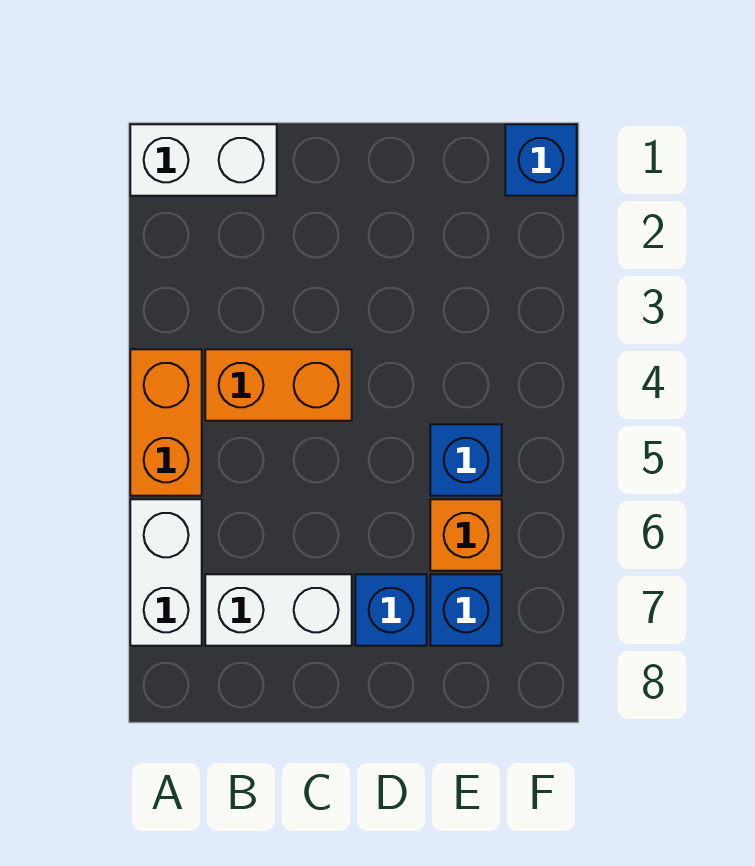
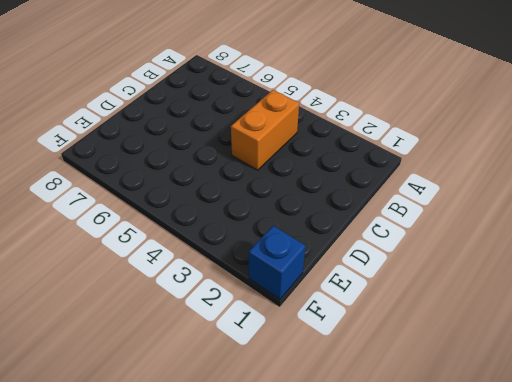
none -> white 1x2 brick [130,124,277,196]
none -> orange 1x2 brick [130,349,202,496]

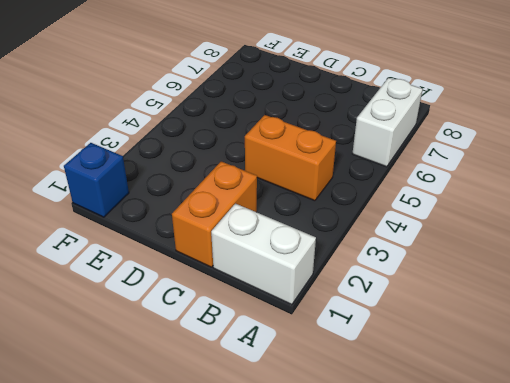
orange 1x2 brick [172,161,257,267] -> orange 1x2 brick moved to [130,349,202,496]
none -> white 1x2 brick [205,574,352,646]
none -> blue 1x1 brick [355,574,427,646]

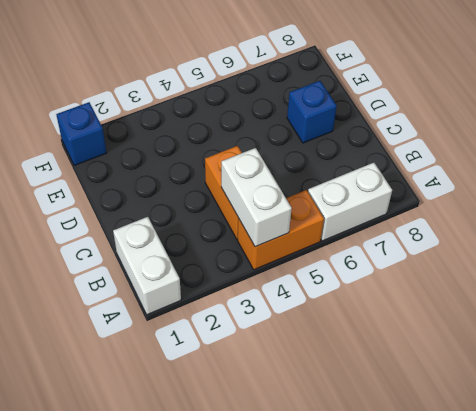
white 1x2 brick [221,148,292,247] -> white 1x2 brick moved to [205,574,352,646]
none -> blue 1x1 brick [430,424,502,496]
none -> orange 1x1 brick [430,499,502,571]

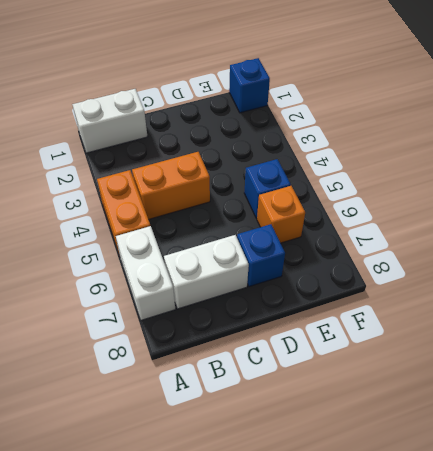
none -> blue 1x1 brick [430,574,502,646]

